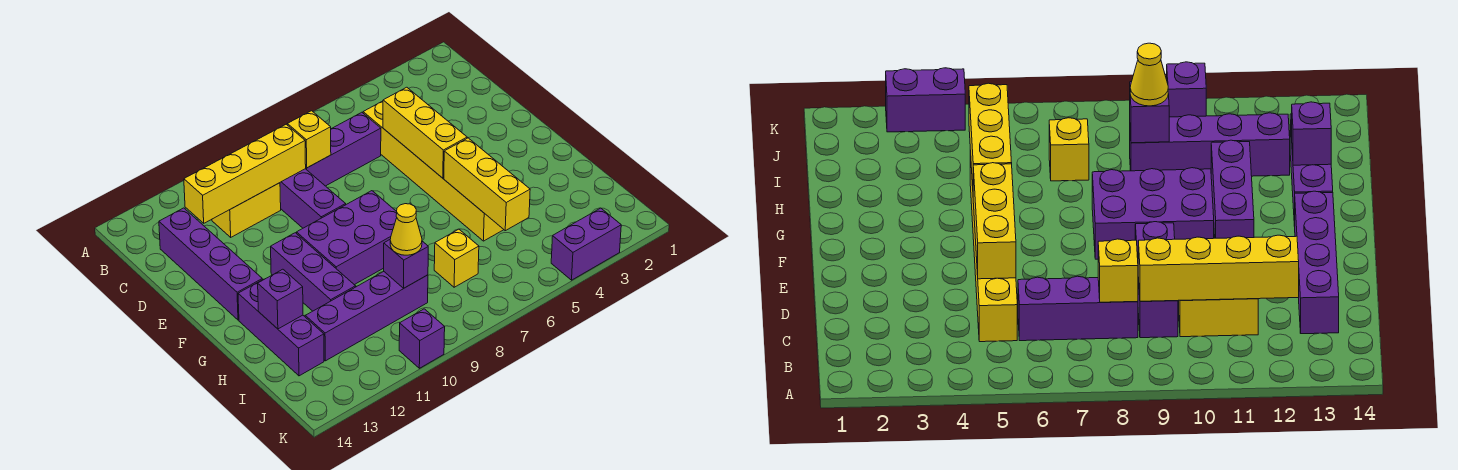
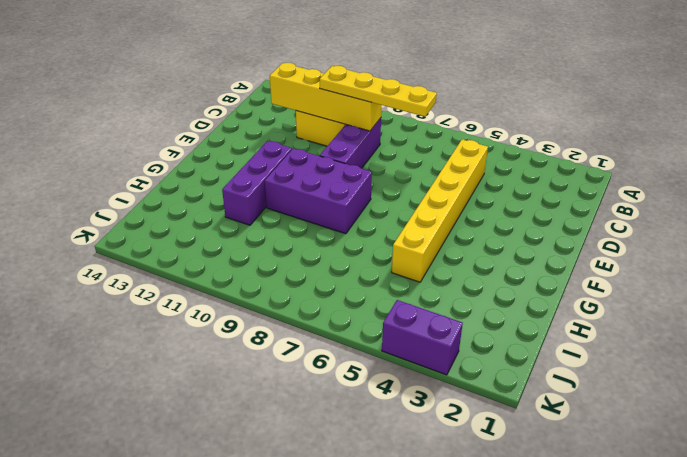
yellow 1x4 plate [320,66,437,116] -> none
none -> purple 1x3 brick [306,112,381,186]
none -> purple 1x4 brick [159,208,262,320]
none -> purple 1x3 brick [238,279,324,376]

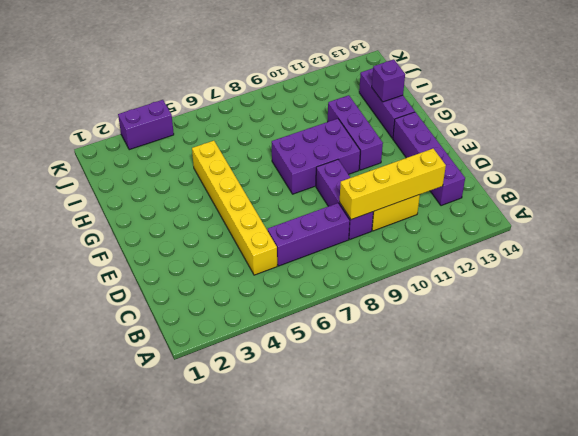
none -> yellow 1x1 brick [434,229,479,287]
none -> purple 1x4 brick [305,271,428,361]
none -> purple 1x1 brick [399,309,445,368]

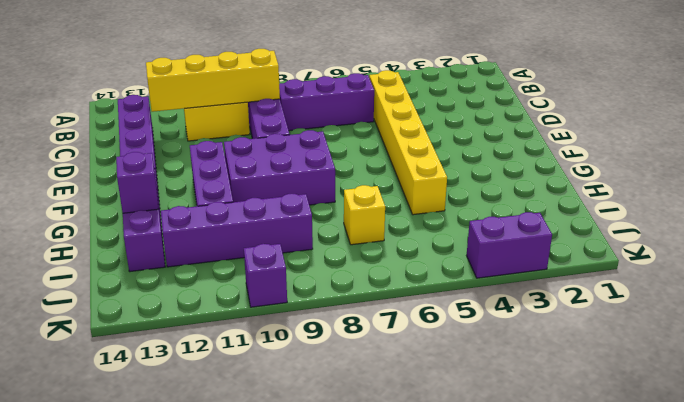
none -> yellow 1x1 brick [287,111,331,168]
none -> yellow 1x3 brick [383,87,467,178]
none -> yellow 1x3 brick [444,138,530,231]

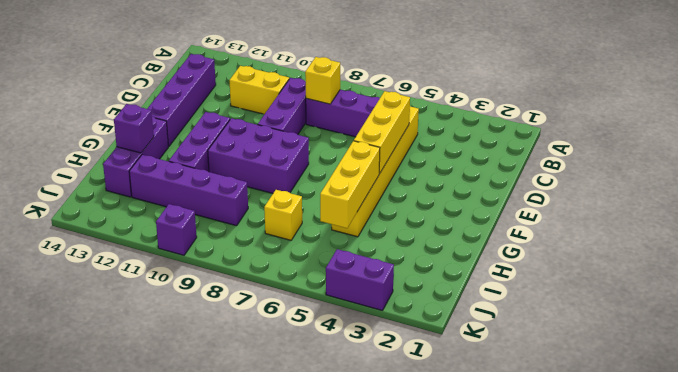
none -> yellow 1x4 brick [184,124,306,223]
none -> purple 1x1 brick [384,240,428,288]
none -> yellow 1x1 cone [390,204,422,255]

